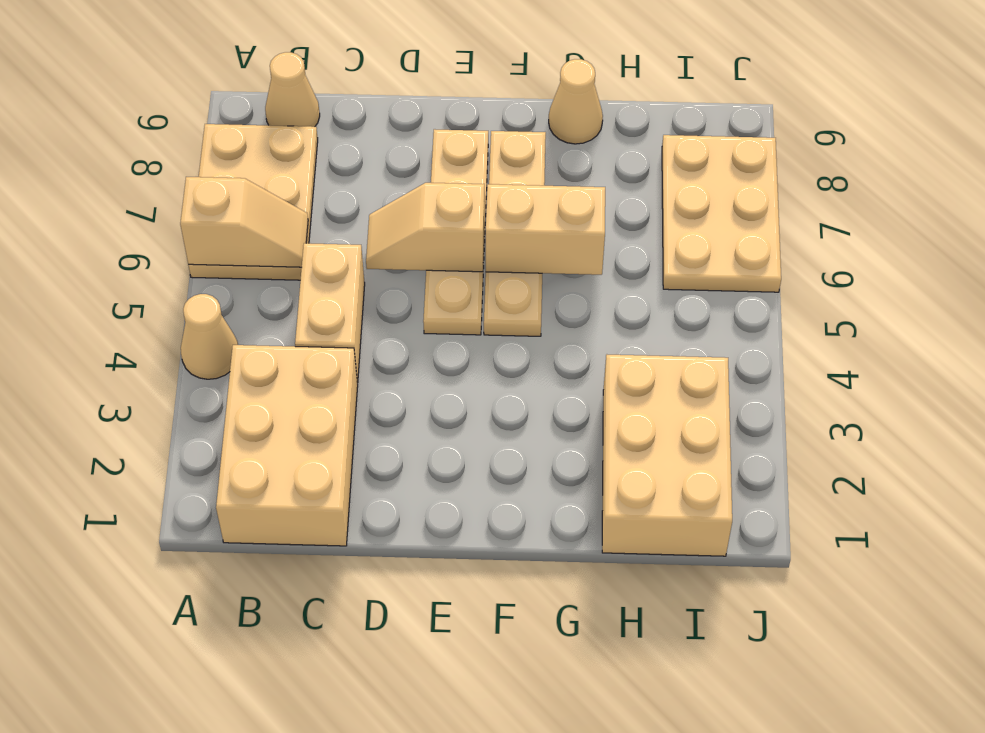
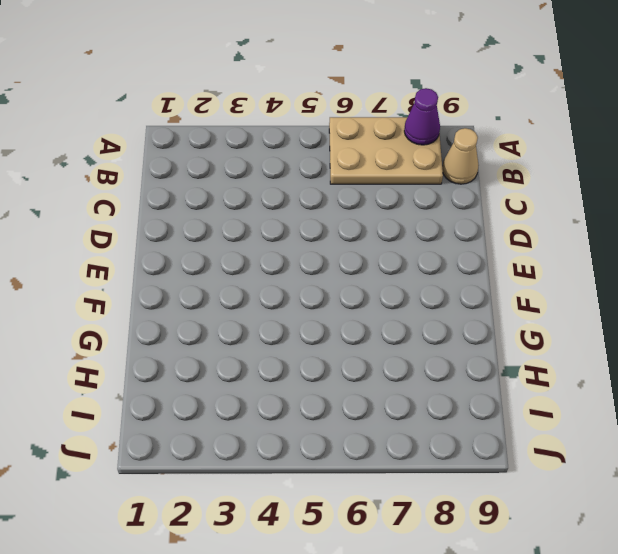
purple 1x1 cone [404,88,440,145] -> none
none -> tan 1x1 cone [181,294,238,379]
none -> tan 2x3 brick [216,345,358,546]
none -> tan 1x2 brick [295,243,365,383]

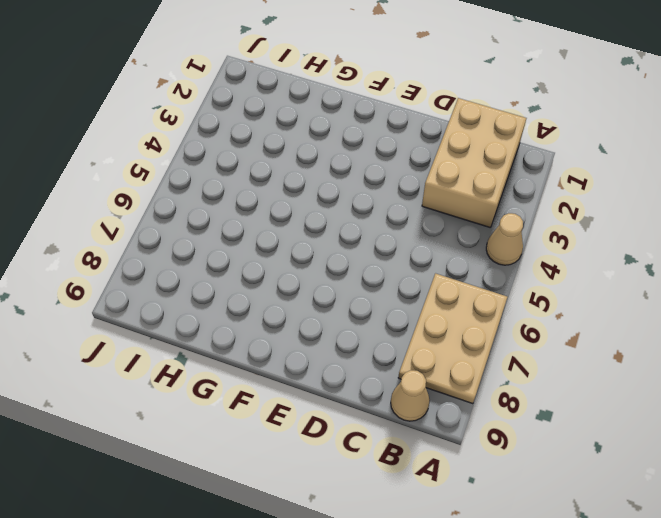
none -> tan 1x2 brick [295,243,365,383]
none -> tan 1x4 plate [423,129,488,335]
none -> tan 1x4 plate [484,131,546,336]

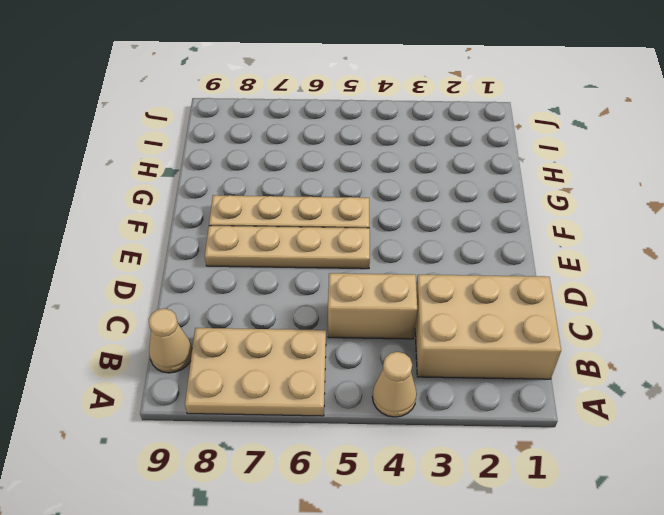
none -> tan 1x1 cone [549,59,603,144]
none -> tan 2x3 brick [602,355,732,556]
none -> tan 2x3 plate [662,135,781,292]

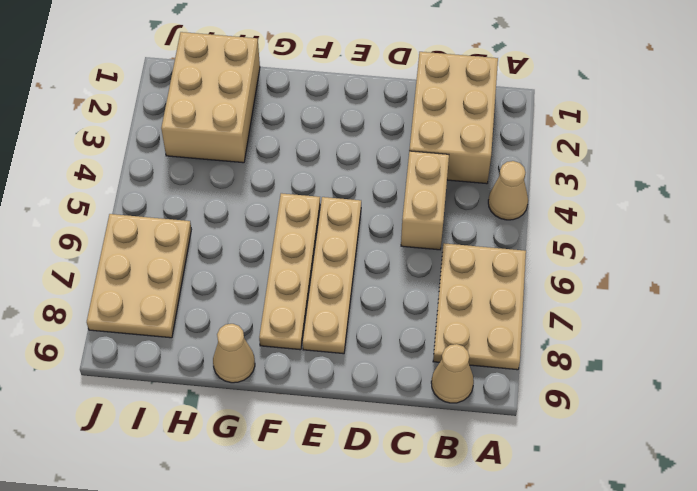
none -> tan 1x2 slope [180,177,308,267]
none -> tan 1x2 slope [366,183,485,272]
none -> tan 1x2 brick [485,184,605,275]

